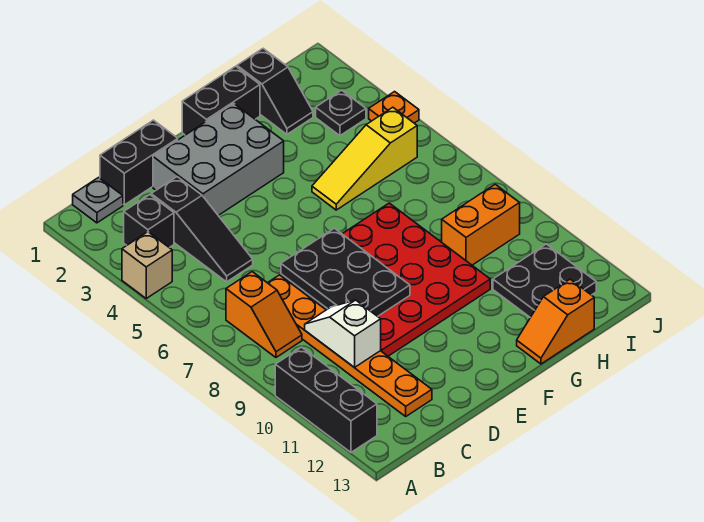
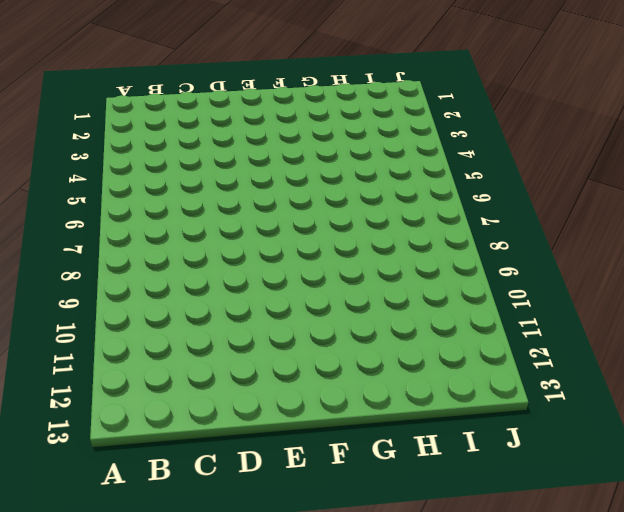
none -> tan 1x1 brick [122,232,172,298]
none -> black 1x3 brick [275,347,377,452]
none -> grey 1x1 plate [73,178,123,223]

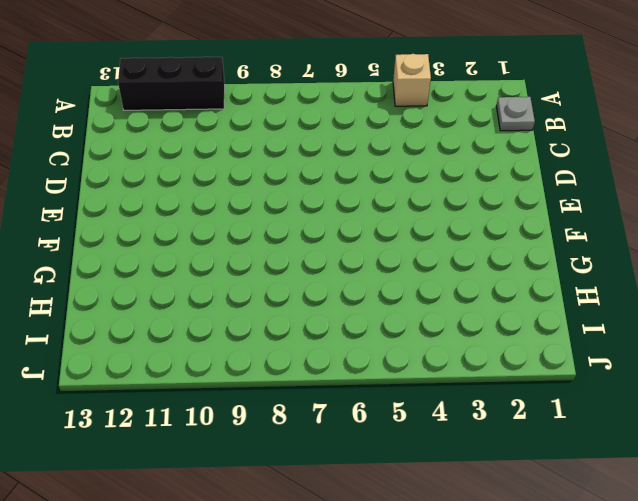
none -> black 1x1 brick [124,195,174,248]
none -> orange 1x2 slope [226,272,302,357]
none -> black 1x2 brick [100,120,178,205]

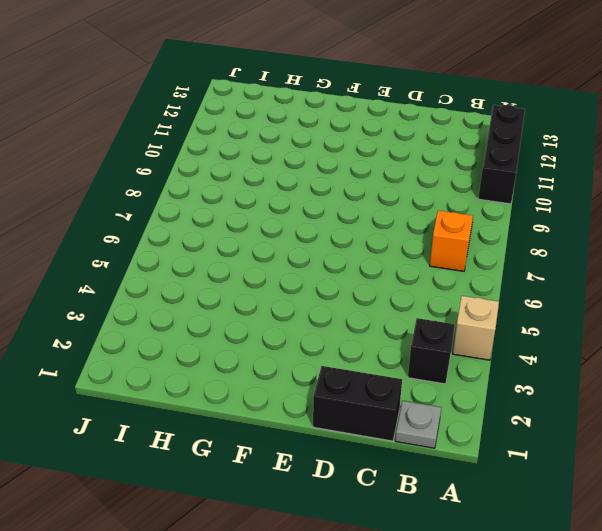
none -> black 1x3 slope [151,177,253,282]
none -> orange 1x6 plate [268,275,432,416]
none -> grey 2x3 brick [153,104,284,215]

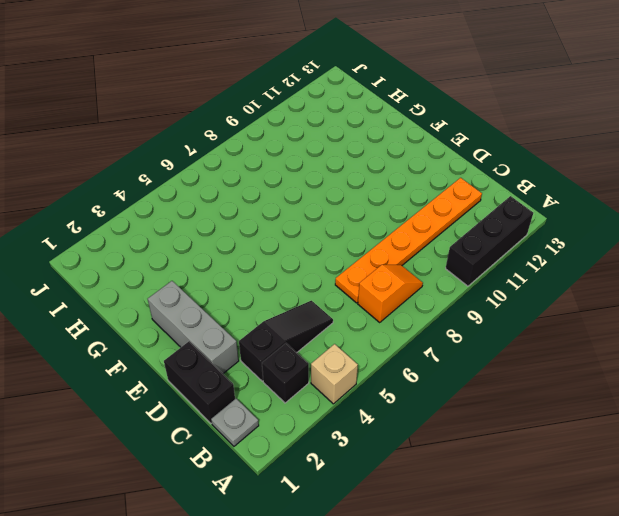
grey 1x3 brick [148,281,239,373] -> grey 2x3 brick [153,104,284,215]
none -> red 4x4 plate [281,203,490,356]
none -> black 1x2 brick [182,66,260,135]
none -> yellow 1x3 slope [312,107,417,210]

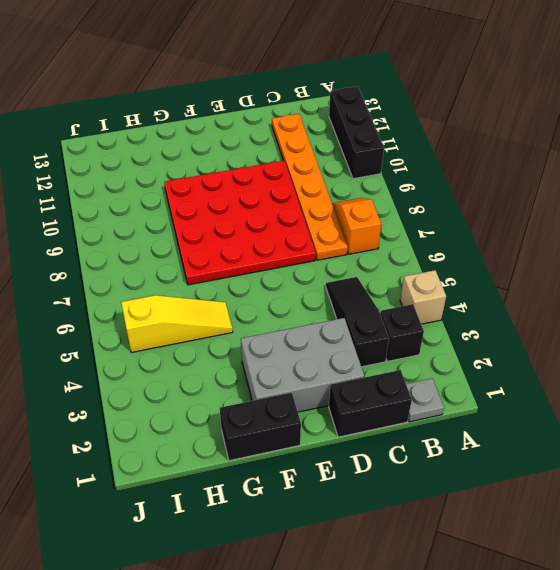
none -> orange 1x2 slope [517,279,594,364]
none -> black 1x2 slope [237,49,313,134]
none -> orange 1x2 brick [442,184,520,265]

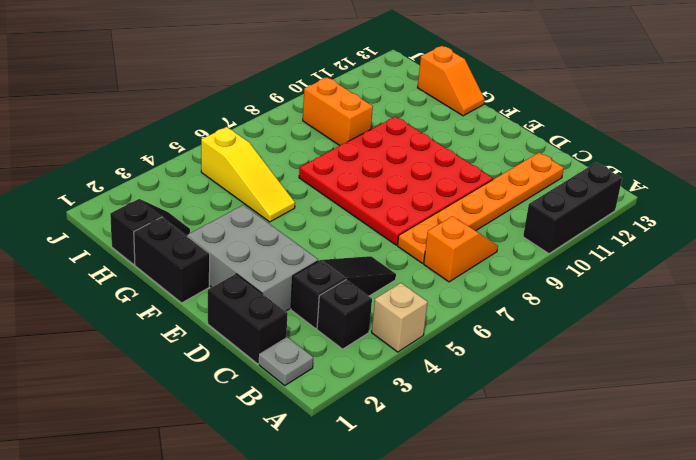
none -> black 2x2 plate [493,244,596,318]
none -> black 1x1 plate [316,90,366,136]
none -> orange 1x1 plate [369,92,419,123]

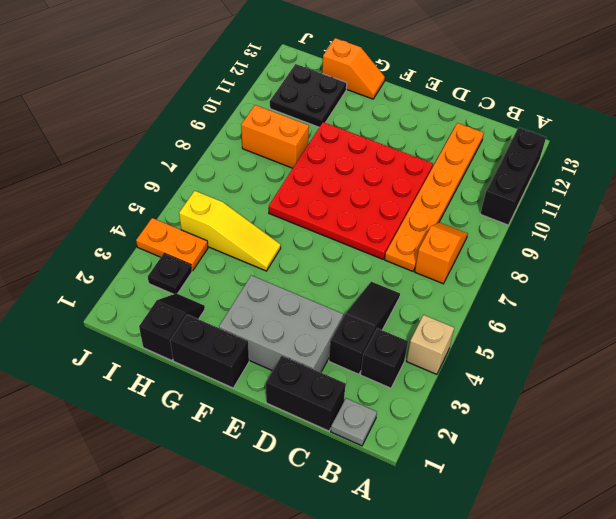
orange 1x2 plate [136,218,208,271] -> orange 1x1 plate [369,92,419,123]
none -> white 1x2 slope [305,300,381,367]
none -> black 2x3 plate [281,228,410,316]

